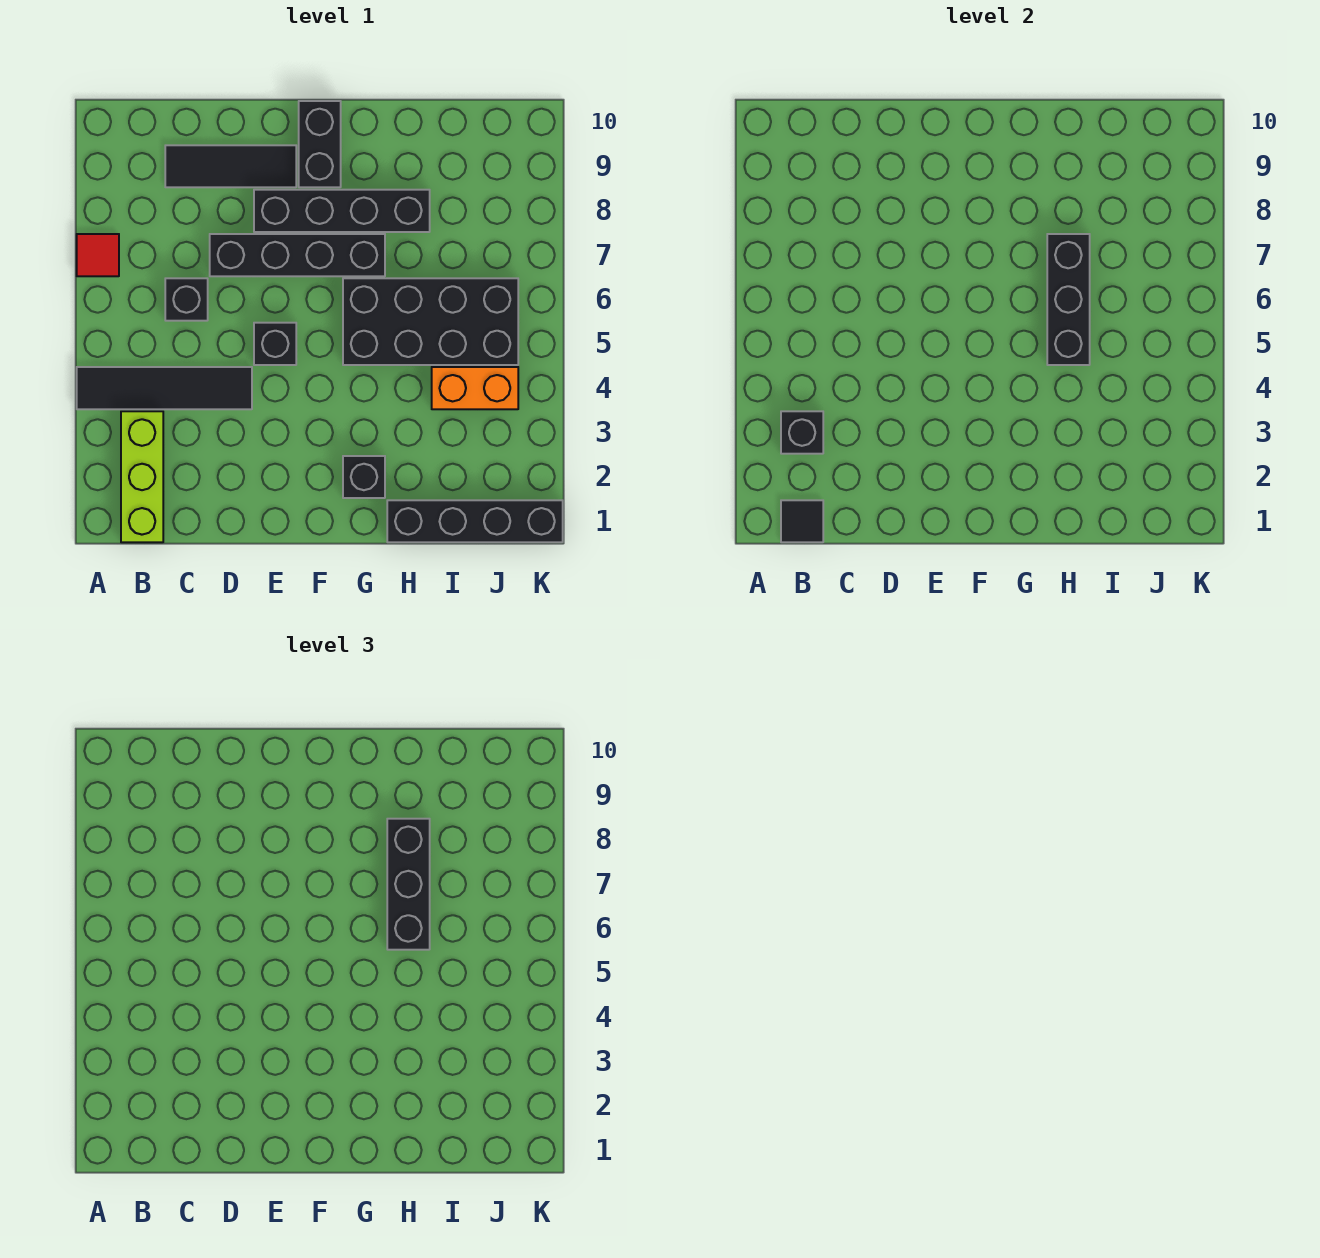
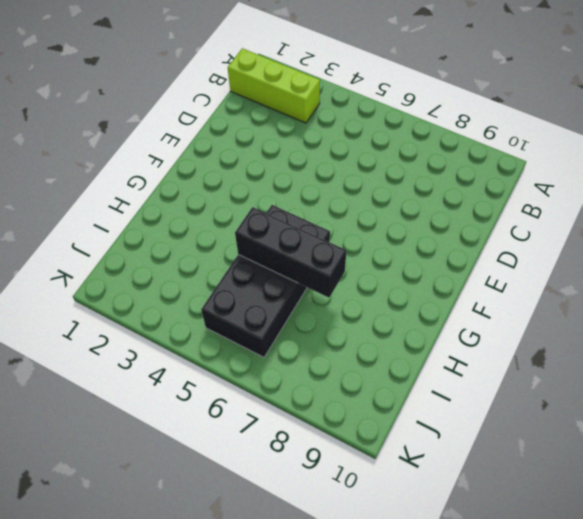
none -> black 1x4 tile [77,367,252,409]
none -> red 1x1 tile [77,234,119,276]
none -> black 1x1 brick [165,278,208,321]

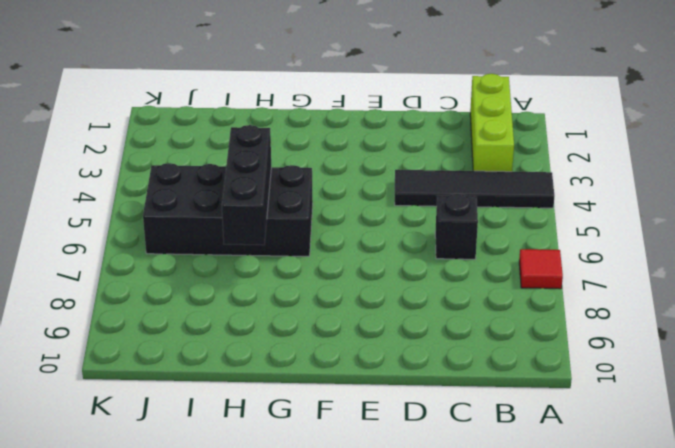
none -> black 1x3 tile [165,145,296,187]
none -> black 1x4 brick [210,234,385,276]
none -> black 1x1 brick [254,323,296,365]

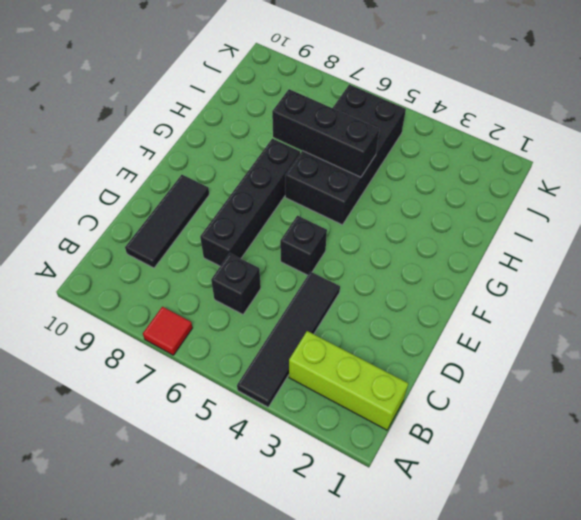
none -> black 1x4 brick [254,190,430,232]
none -> black 1x2 brick [299,101,341,187]
none -> black 1x1 brick [343,456,385,498]

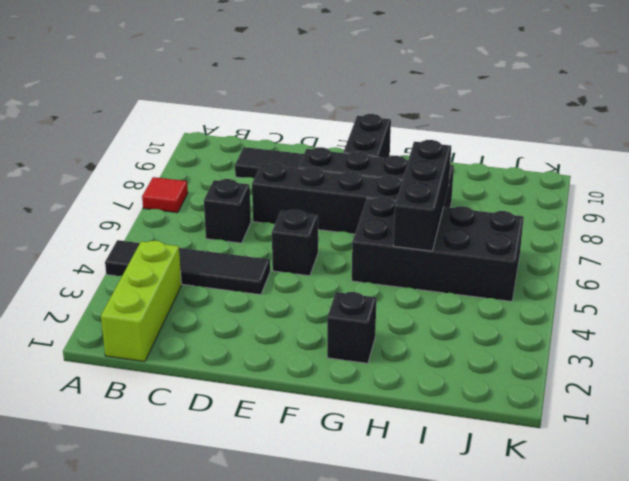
none -> black 1x4 brick [387,500,563,542]
none -> orange 1x2 brick [432,367,518,409]
none -> black 1x1 tile [781,500,823,542]

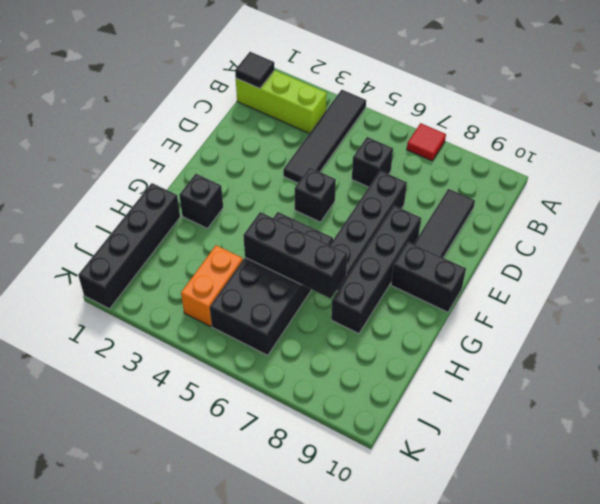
none -> black 1x1 brick [781,411,823,454]
none -> black 1x3 brick [387,819,430,950]

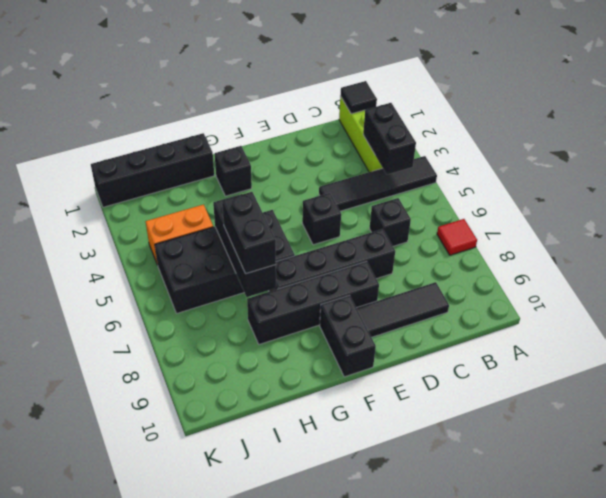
black 1x2 brick [363,103,416,174] -> black 1x1 brick [781,411,823,454]
black 1x2 brick [222,192,276,274] -> black 1x3 brick [387,819,430,950]

